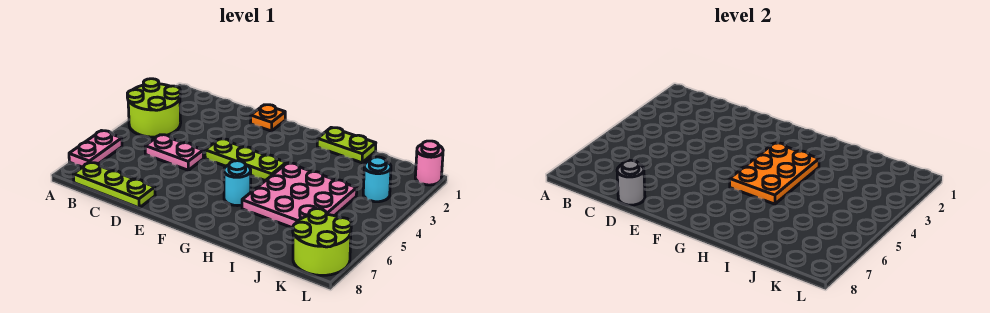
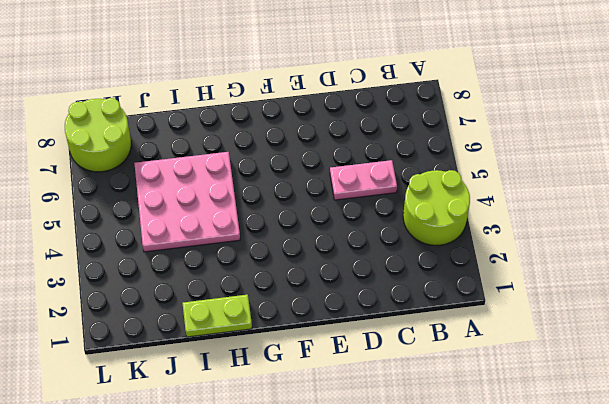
none -> pink 1x2 plate [69,131,122,167]
none -> lime 1x3 plate [73,162,155,208]
none -> orange 1x1 plate [251,105,285,131]

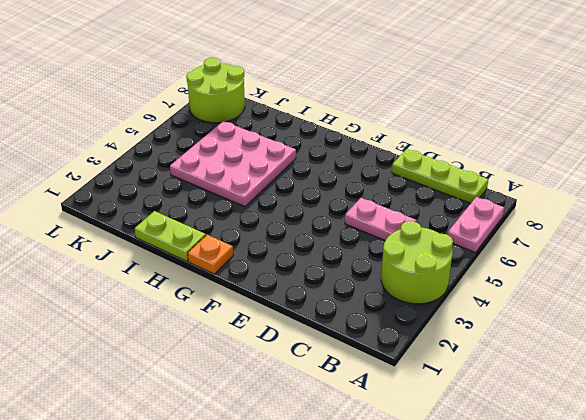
orange 1x1 plate [188,235,233,274] -> orange 1x1 plate moved to [251,105,285,131]
none -> lime 1x3 plate [205,139,286,181]
none -> cyan 1x1 round brick [224,161,251,206]
none -> cyan 1x1 round brick [363,157,391,202]

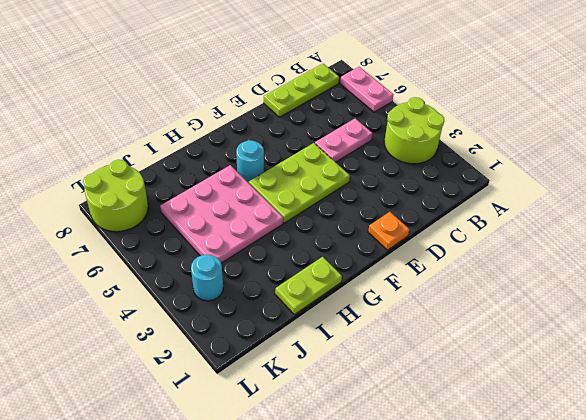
lime 2x3 plate [249,143,350,223] -> lime 1x3 plate [205,139,286,181]
none -> pink 1x1 round brick [415,141,443,185]
none -> grey 1x1 round brick [617,160,645,205]
none -> orange 2x3 plate [730,143,819,204]

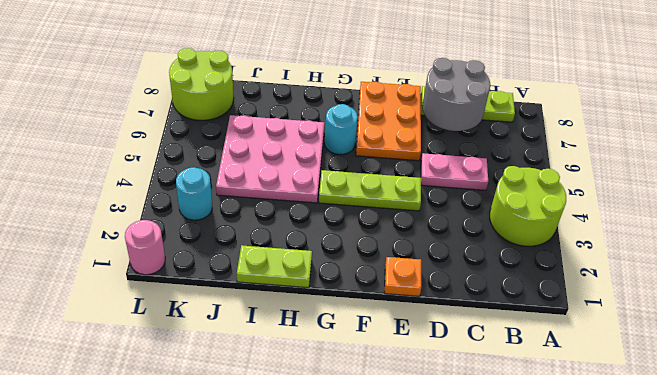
grey 2x2 round brick [422,58,490,131] -> grey 1x1 round brick [617,160,645,205]
orange 2x3 plate [356,81,421,161] -> orange 2x3 plate moved to [730,143,819,204]
none -> pink 1x2 plate [69,131,122,167]

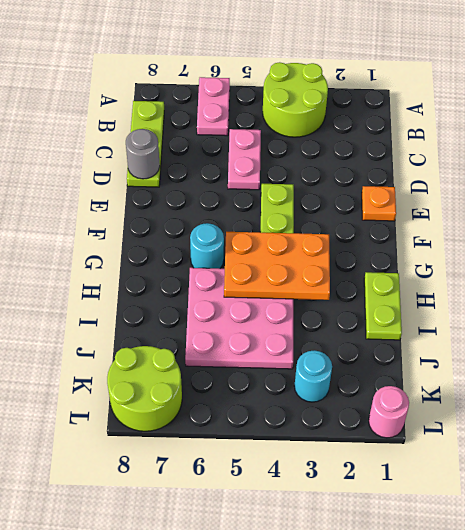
pink 1x2 plate [197,77,230,136] -> pink 1x2 plate turned to [69,131,122,167]

